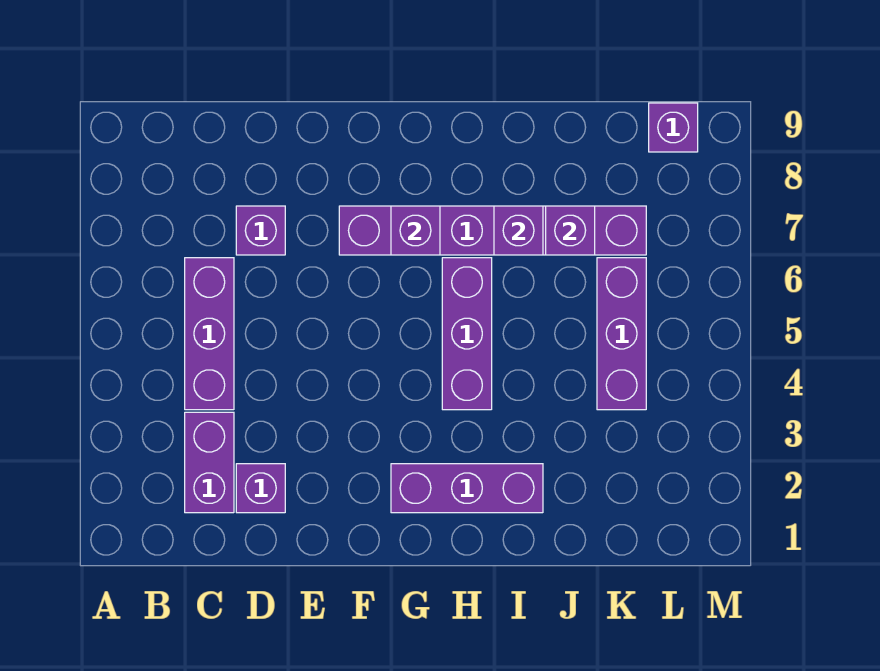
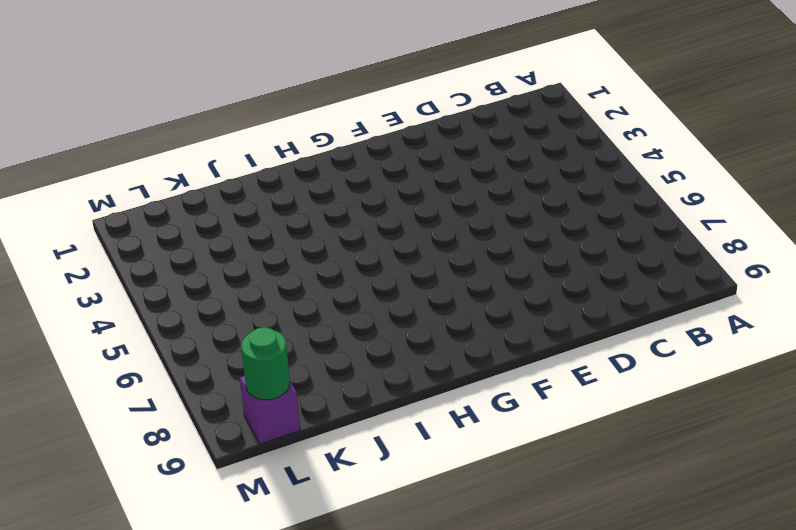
green 1x1 round brick [241,327,290,400] -> none
none -> purple 1x2 brick [185,412,234,513]
none -> purple 1x3 brick [185,258,234,410]
none -> purple 1x1 brick [236,464,285,513]

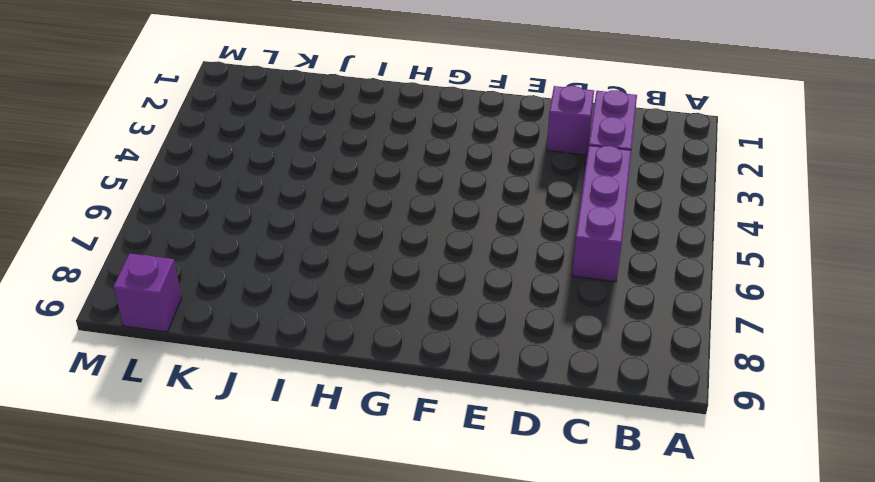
none -> purple 1x1 brick [236,206,285,255]
none -> purple 1x6 brick [339,206,646,255]
none -> purple 1x3 brick [391,464,543,513]

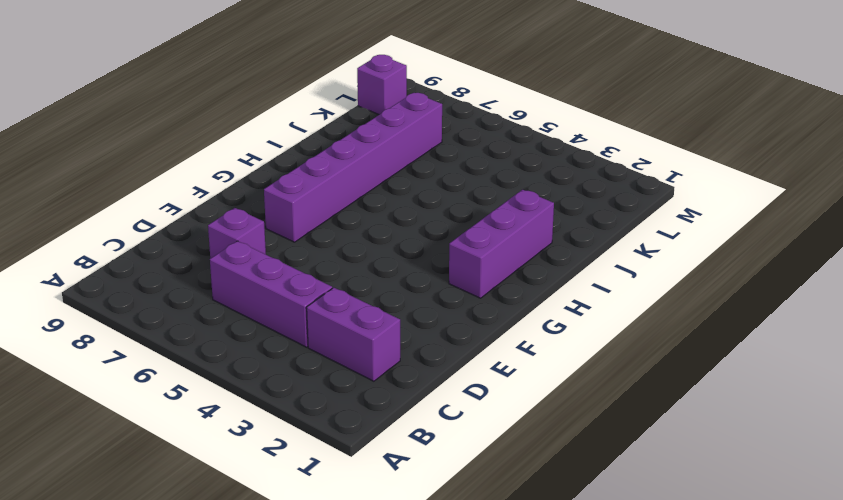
none -> purple 1x1 brick [236,464,285,513]
none -> purple 1x3 brick [442,258,492,410]
none -> purple 1x3 brick [597,258,646,410]

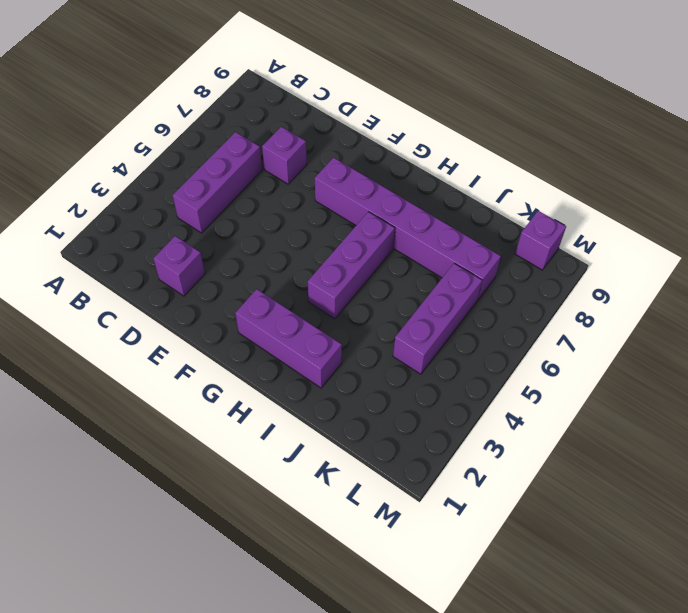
none -> purple 1x2 brick [185,412,234,513]
none -> purple 1x1 brick [391,206,440,255]
none -> purple 1x1 brick [494,206,543,255]

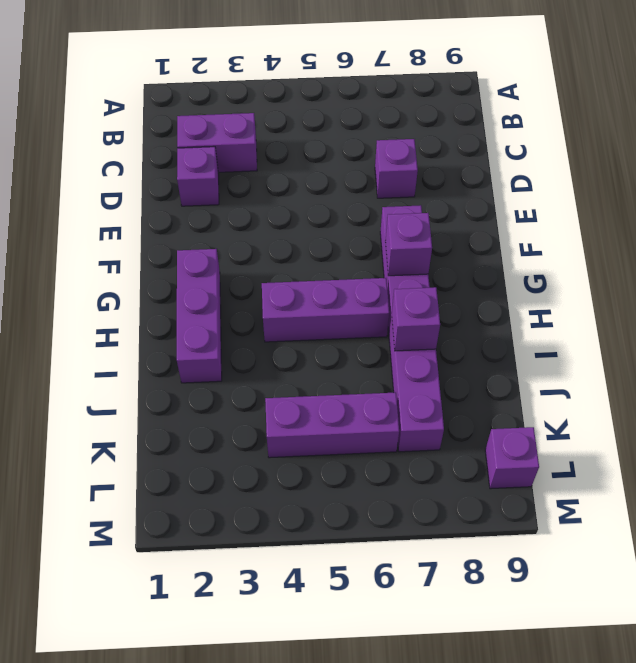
none -> purple 1x3 brick [185,258,234,410]
none -> purple 1x1 brick [546,206,595,255]

